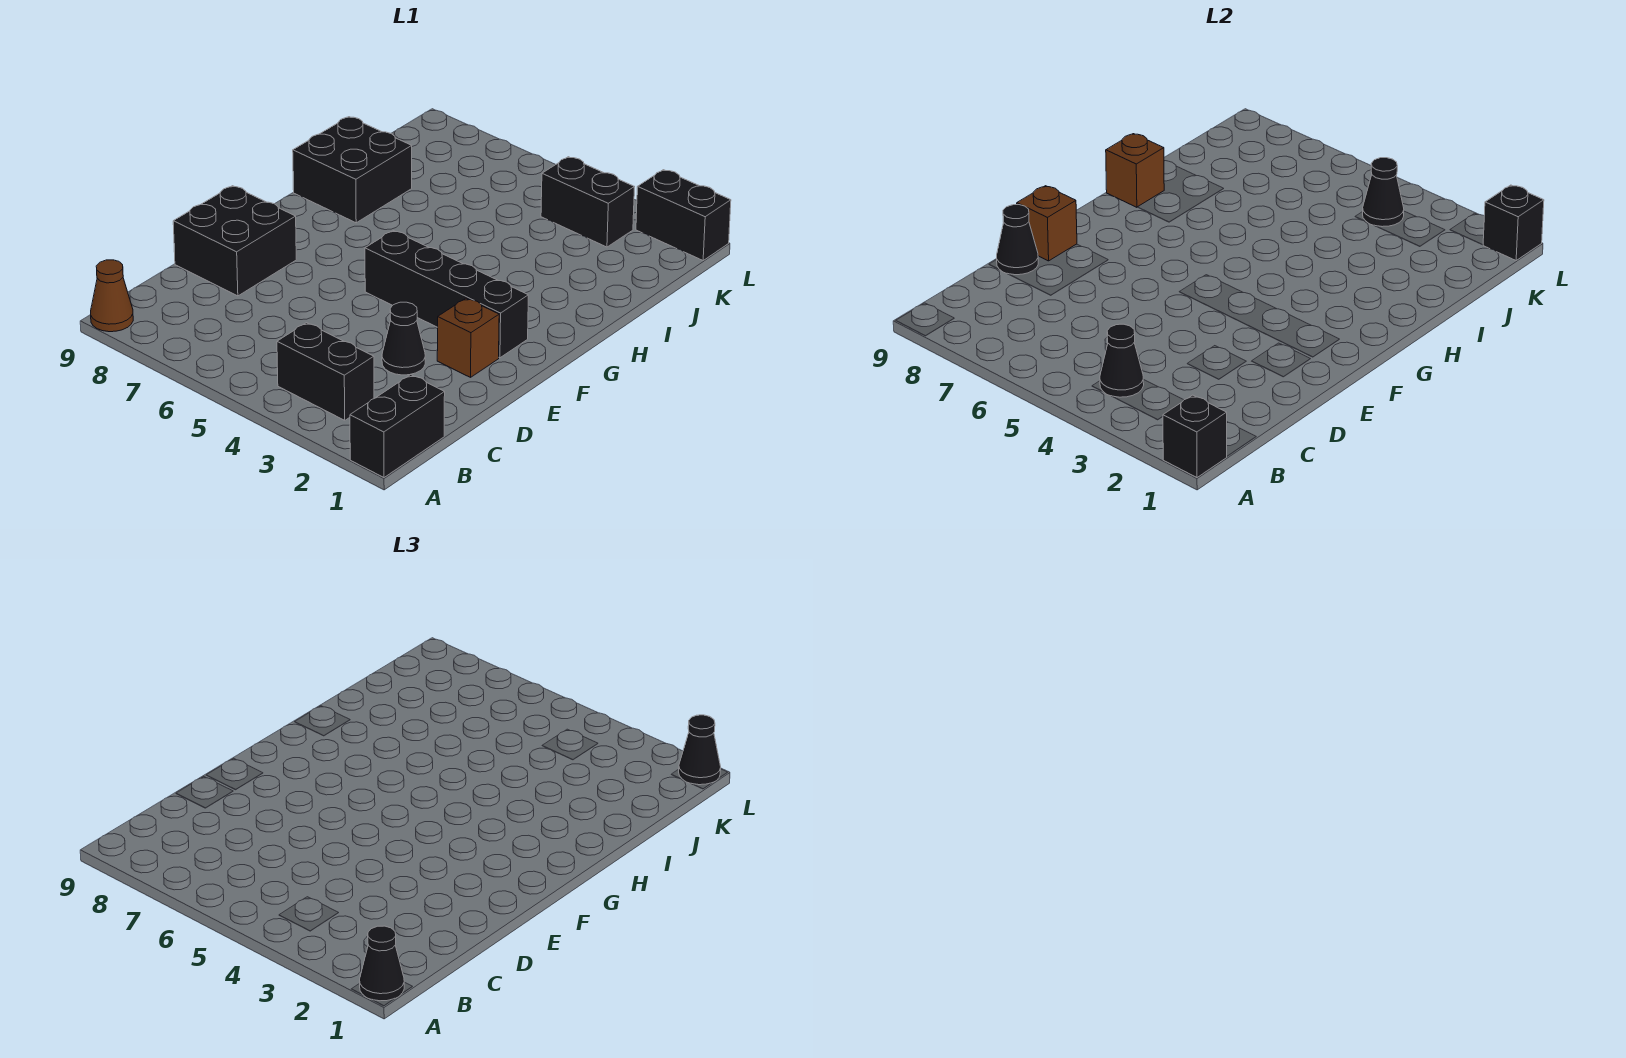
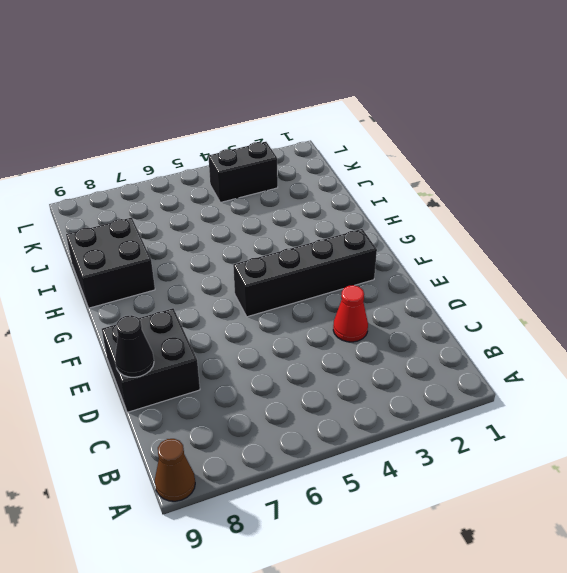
red 1x1 cone [333,285,368,342] -> black 1x1 cone [382,302,425,375]
none -> black 1x2 brick [350,375,445,478]
none -> black 1x2 brick [277,323,374,420]
none -> brown 1x1 brick [437,298,499,377]

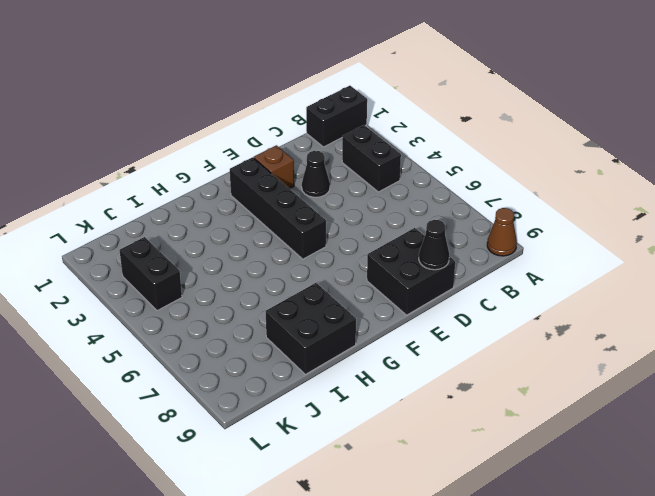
none -> black 1x2 brick [636,170,731,260]
none -> black 1x1 brick [1163,395,1227,478]
none -> black 1x1 cone [1100,324,1144,397]

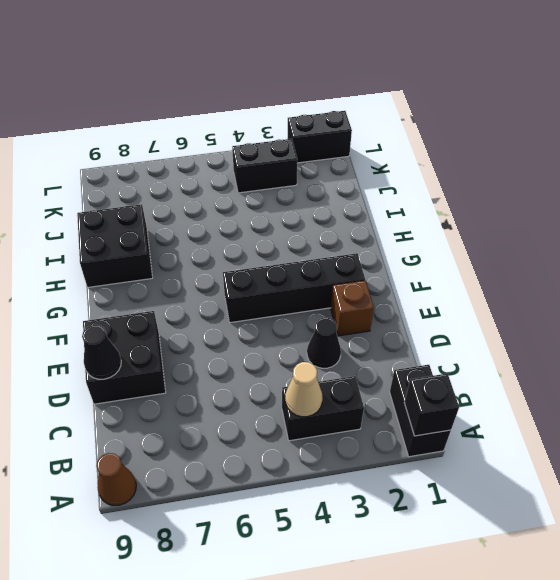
tan 1x1 cone [285,362,323,417] -> black 1x1 cone [1100,324,1144,397]
none -> brown 1x1 brick [1017,186,1077,261]
none -> brown 1x1 brick [1106,134,1164,207]
none -> black 1x1 cone [1363,158,1404,227]

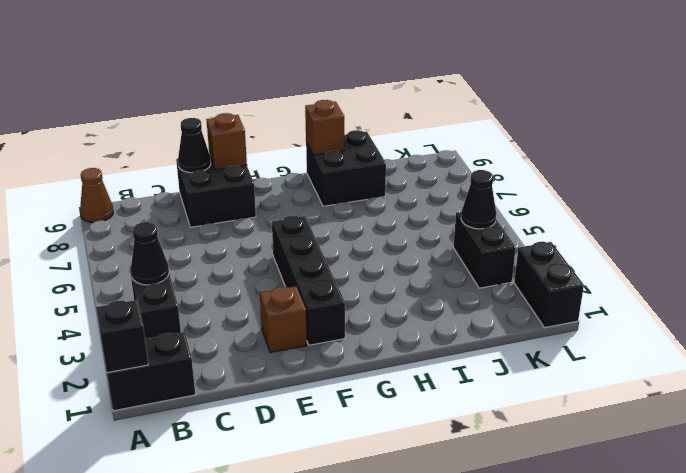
none -> black 1x1 cone [382,302,425,375]
none -> black 1x1 brick [1483,185,1544,260]
none -> black 1x1 cone [360,926,404,1001]

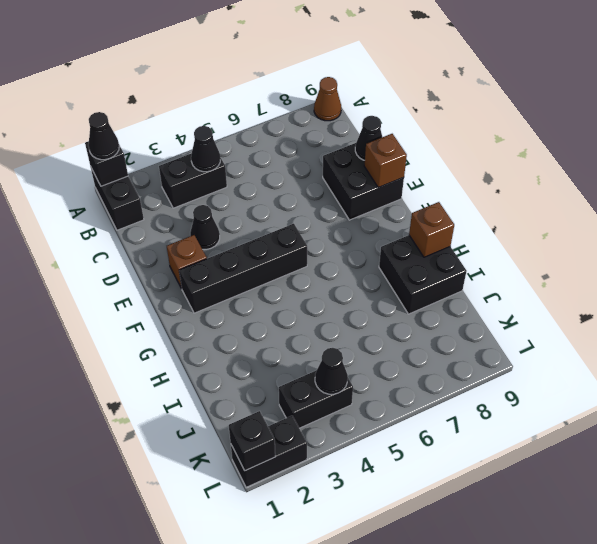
none -> black 1x1 cone [679,715,721,785]

